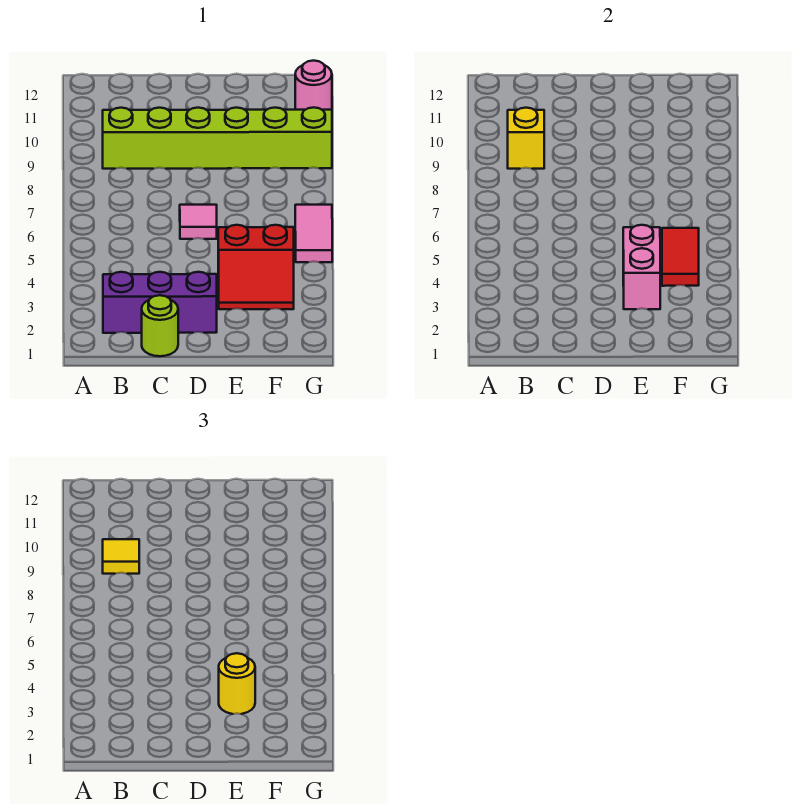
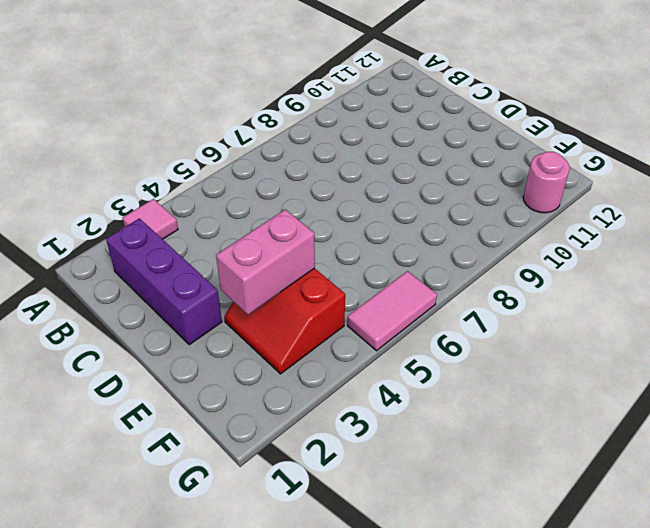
pink 1x1 tile [123,199,178,239] -> pink 1x1 tile moved to [180,205,217,239]
none -> lime 1x6 brick [103,107,332,169]
none -> lime 1x1 round brick [142,295,178,356]
none -> yellow 1x1 brick [508,108,544,169]

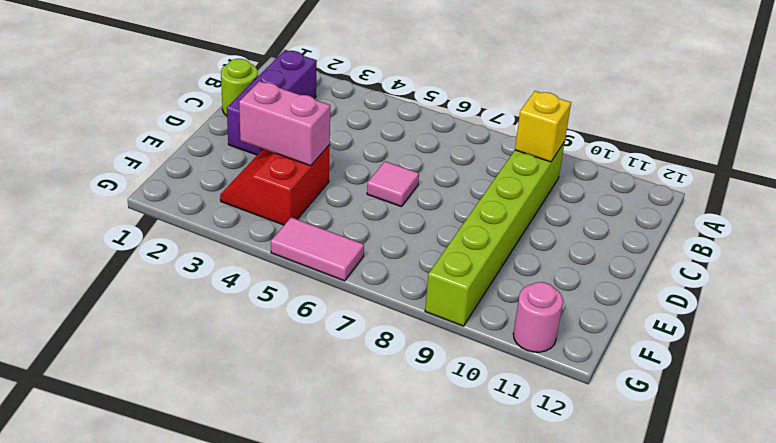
none -> red 1x2 tile [662,228,699,286]
none -> yellow 1x1 tile [103,539,139,574]
none -> yellow 1x1 round brick [219,653,255,714]

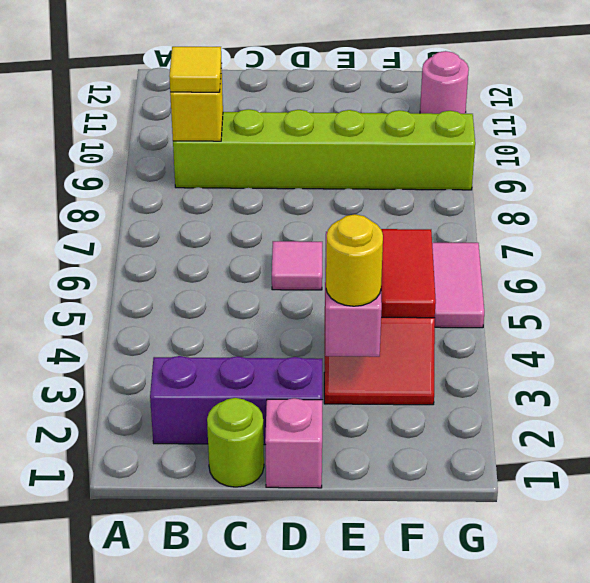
pink 1x1 brick [265,398,322,488] -> none

